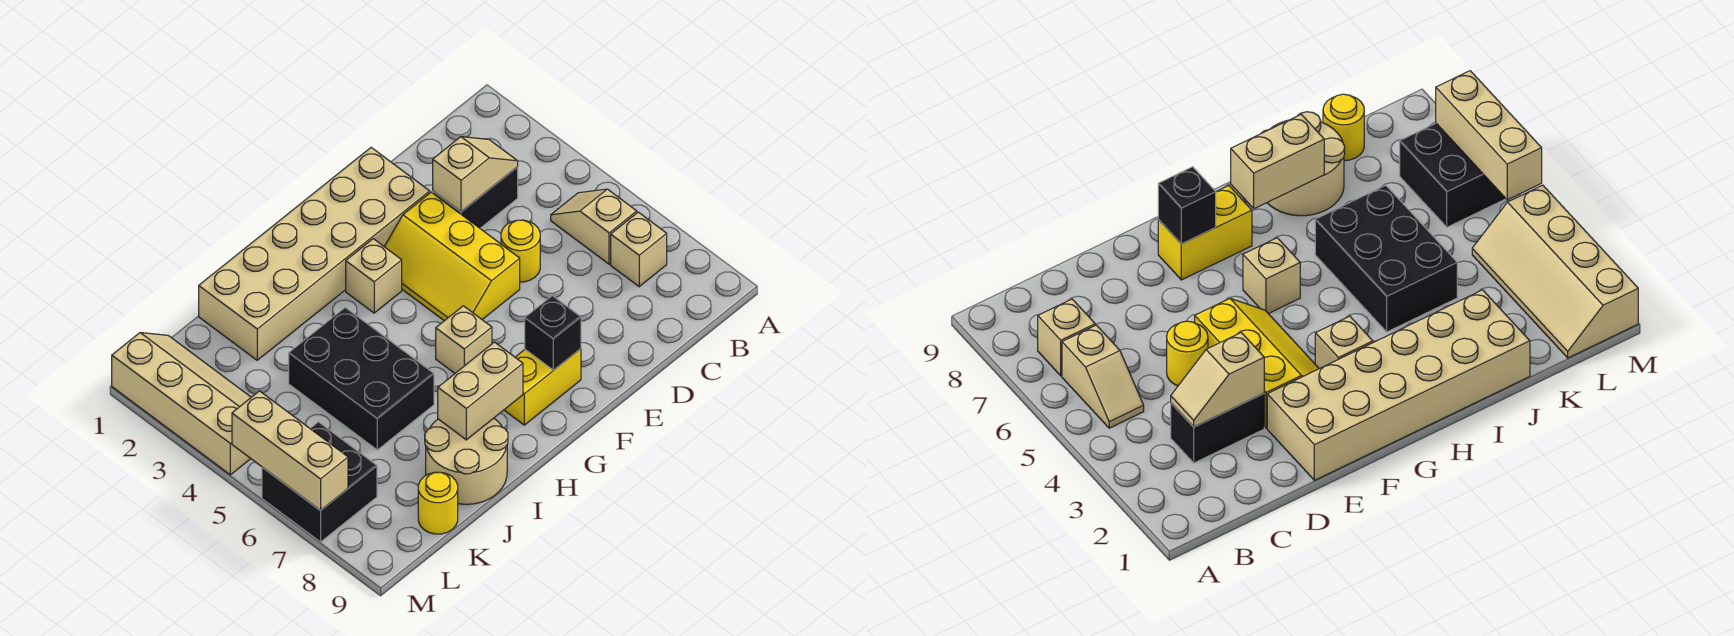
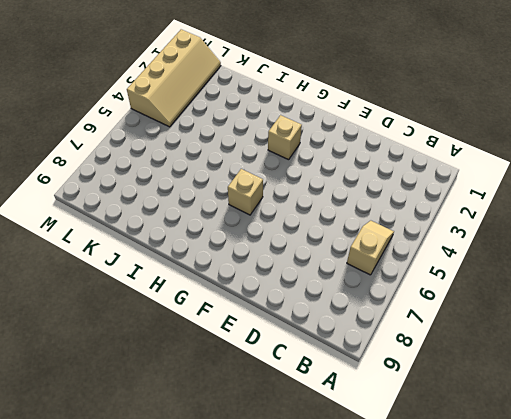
none -> tan 1x1 brick [611,212,667,287]
none -> black 1x2 brick [433,167,518,228]
none -> yellow 1x1 round brick [501,220,540,282]

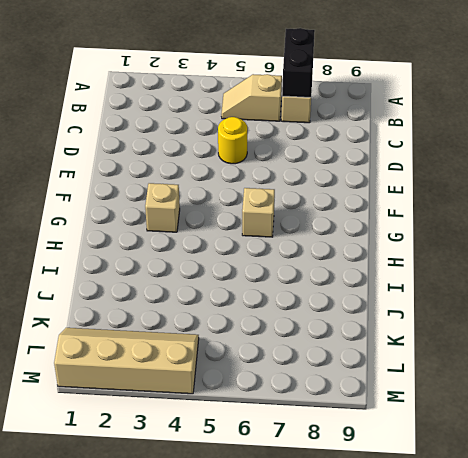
black 1x2 brick [282,28,315,97] -> black 1x2 brick moved to [433,167,518,228]
none -> tan 2x6 brick [199,148,430,360]
none -> yellow 2x3 slope [384,192,520,321]
none -> yellow 1x2 brick [504,349,581,425]

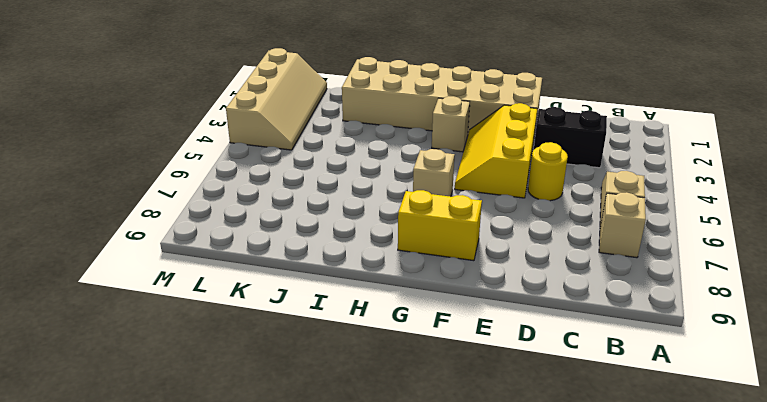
none -> black 2x3 brick [289,308,434,450]
none -> tan 2x2 round brick [425,418,508,504]
none -> yellow 1x1 round brick [418,472,458,534]

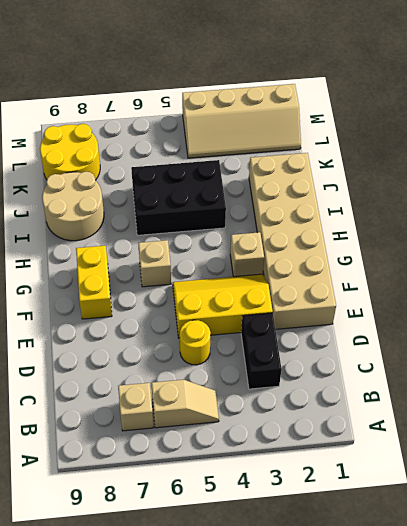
yellow 2x2 round brick [40,124,100,180] -> yellow 1x1 round brick [418,472,458,534]
none -> black 2x2 brick [262,422,377,542]
none -> tan 1x2 slope [433,137,518,212]
none -> black 1x1 brick [525,296,581,370]

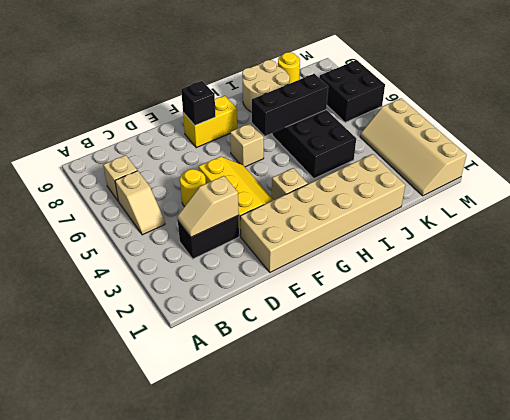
black 1x3 brick [252,74,328,136] -> none
none -> tan 1x2 brick [438,342,523,440]
none -> tan 1x3 brick [232,391,348,511]

